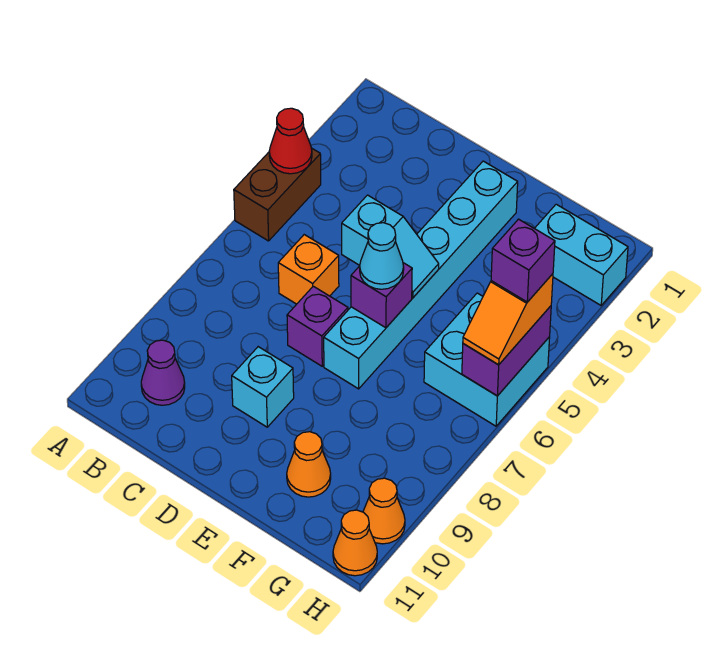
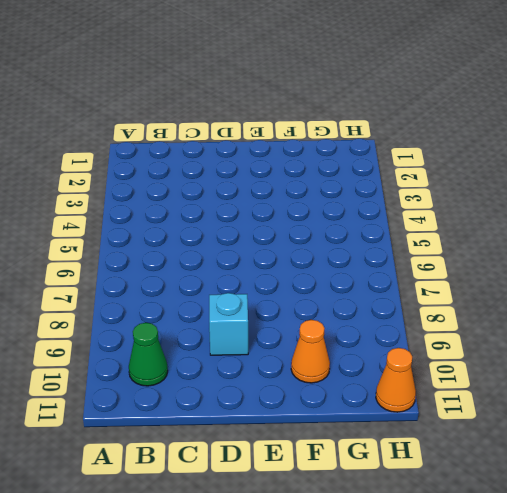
green 1x1 cone [129,323,168,386] -> purple 1x1 cone [141,340,185,405]
none -> brown 1x2 brick [234,148,321,241]
none -> orange 1x1 brick [278,235,339,304]
none -> purple 1x1 brick [287,286,348,366]

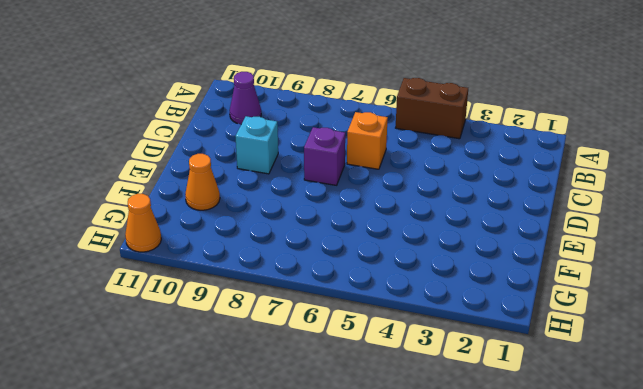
none -> cyan 1x6 brick [324,161,518,389]
none -> cyan 1x2 brick [534,204,628,305]
none -> cyan 2x2 brick [424,293,550,426]

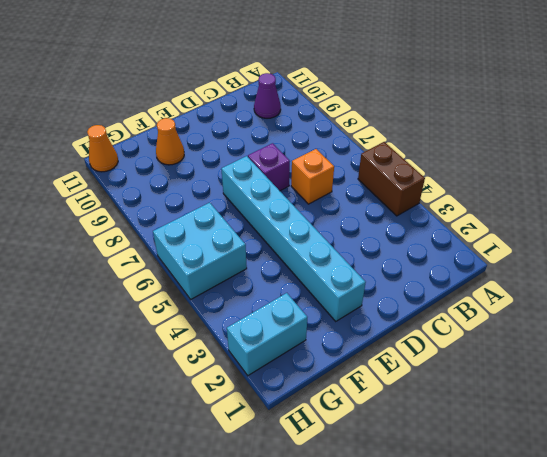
none -> cyan 1x1 brick [232,347,294,427]
none -> orange 1x1 cone [363,478,405,544]
none -> red 1x1 cone [269,108,312,174]

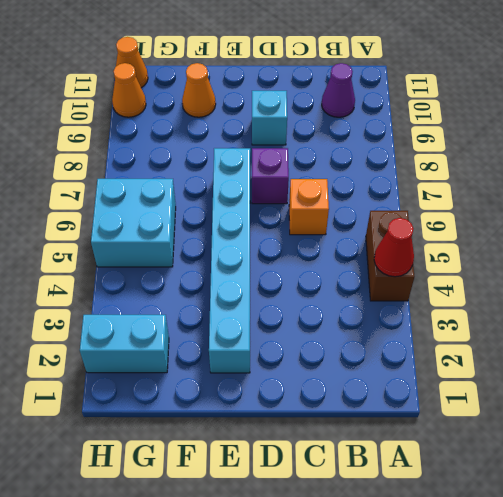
none -> cyan 1x2 slope [342,195,439,298]
none -> purple 1x1 brick [351,263,412,328]
none -> purple 1x2 brick [462,306,551,396]

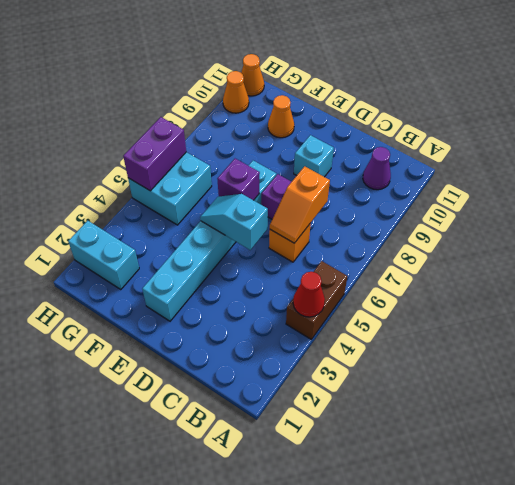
orange 1x2 slope [270,166,330,243] -> orange 1x2 slope turned to [463,274,553,365]
none -> cyan 1x1 cone [360,223,404,289]
none -> purple 1x1 brick [491,219,555,302]

